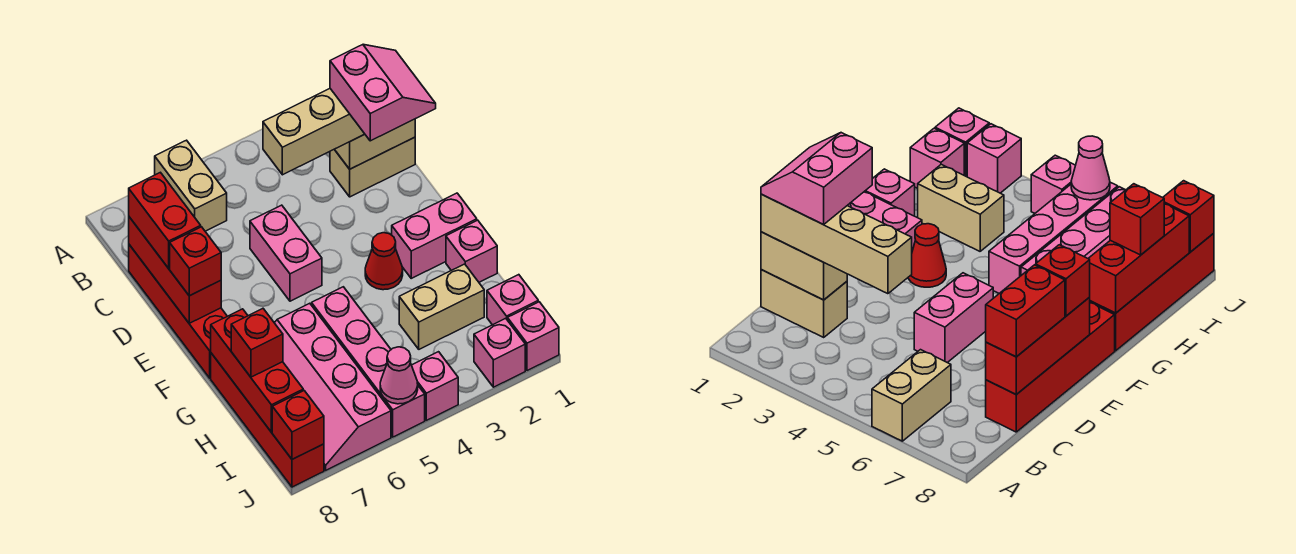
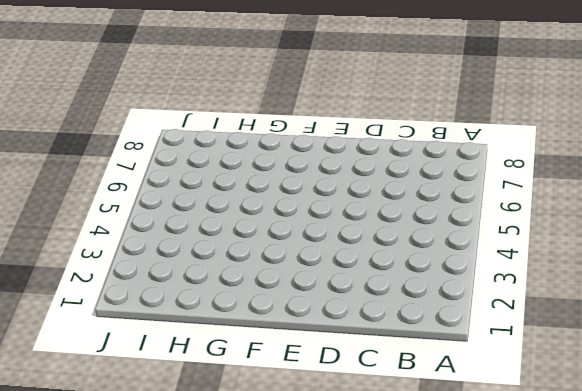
none -> tan 1x2 brick [155,140,227,231]
none -> tan 1x2 brick [330,137,415,197]
none -> red 1x4 brick [129,245,227,378]

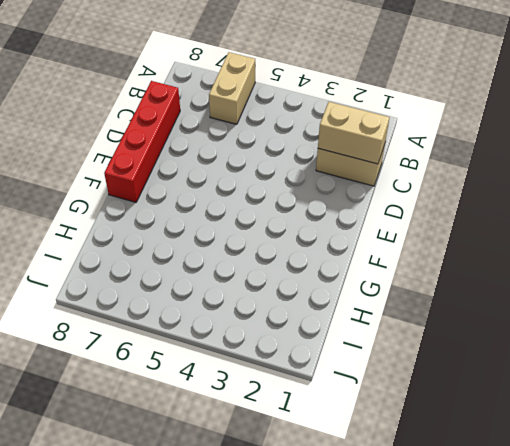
none -> pink 1x2 brick [250,205,322,301]
none -> pink 1x2 brick [392,193,477,278]
none -> red 1x1 cone [365,233,403,290]

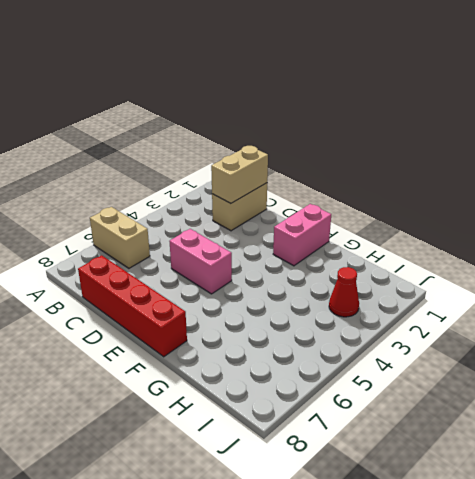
red 1x1 cone [329,267,359,317] -> red 1x1 cone moved to [365,233,403,290]
none -> pink 1x1 brick [446,220,497,282]
none -> pink 1x4 brick [312,287,425,437]
none -> pink 2x4 slope [275,303,391,470]

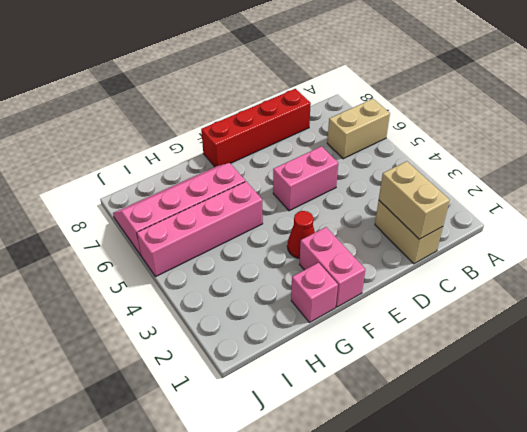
none -> red 1x4 brick [211,353,324,487]
none -> tan 1x2 brick [399,264,484,349]
none -> pink 1x1 brick [487,275,538,325]

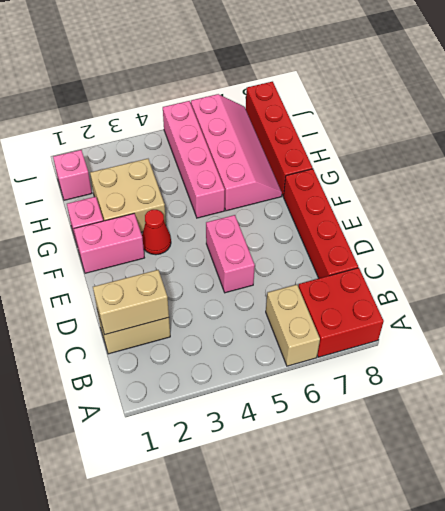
red 2x2 brick [298,268,384,357] -> none
tan 2x2 brick [90,159,166,232] -> tan 1x2 brick [399,264,484,349]
none -> pink 1x1 brick [508,302,559,371]
none -> pink 1x1 brick [474,318,525,387]
none -> pink 1x1 brick [412,352,458,420]

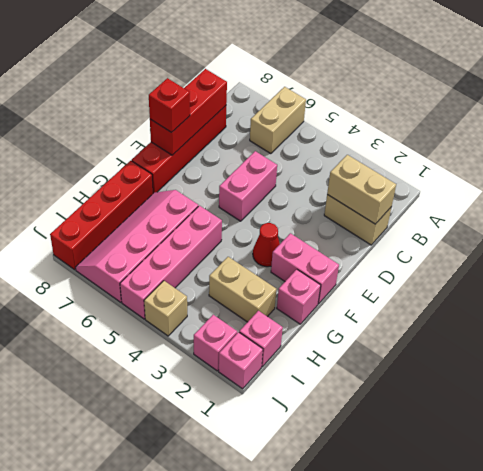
tan 1x1 brick [144,281,187,336] -> pink 1x1 brick [412,352,458,420]
none -> red 1x3 brick [211,309,303,432]
none -> pink 1x1 cone [380,347,418,404]
none -> red 1x1 brick [272,391,324,459]

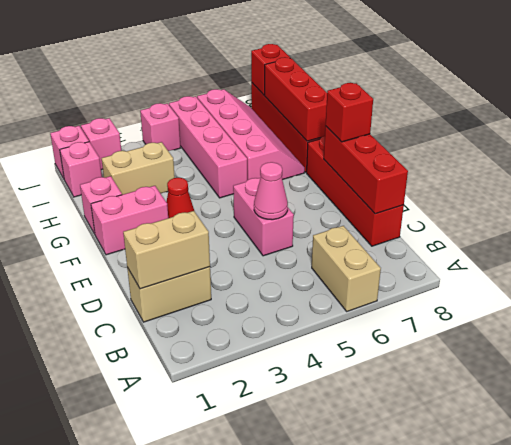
pink 1x1 cone [254,162,288,220] -> pink 1x1 cone moved to [380,347,418,404]
none -> tan 1x4 brick [263,89,364,175]
none -> red 1x2 brick [129,172,201,268]
none -> red 1x1 brick [231,309,283,377]

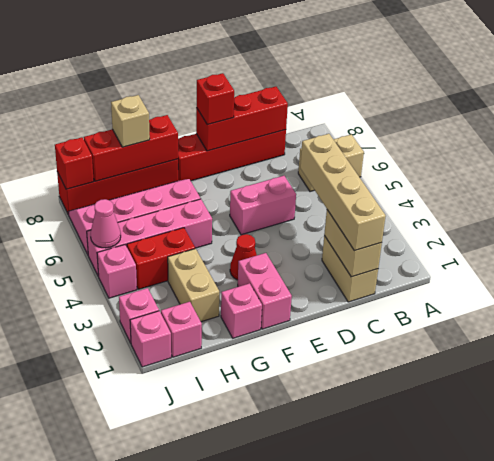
red 1x2 brick [127,228,195,289] -> red 1x2 brick moved to [129,172,201,268]
tan 1x1 brick [111,95,150,147] -> red 1x1 brick [231,309,283,377]
none -> pink 2x2 slope [330,44,436,141]

